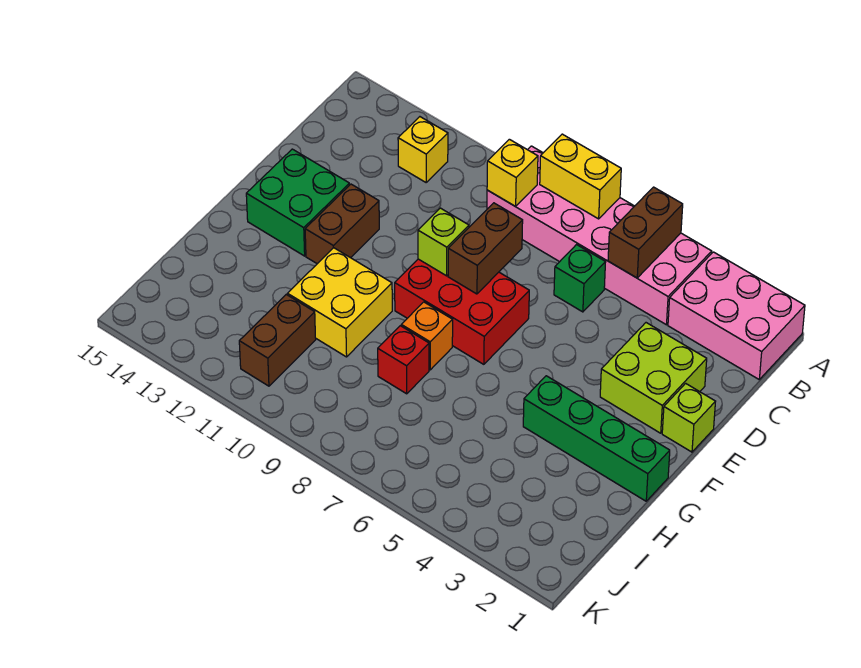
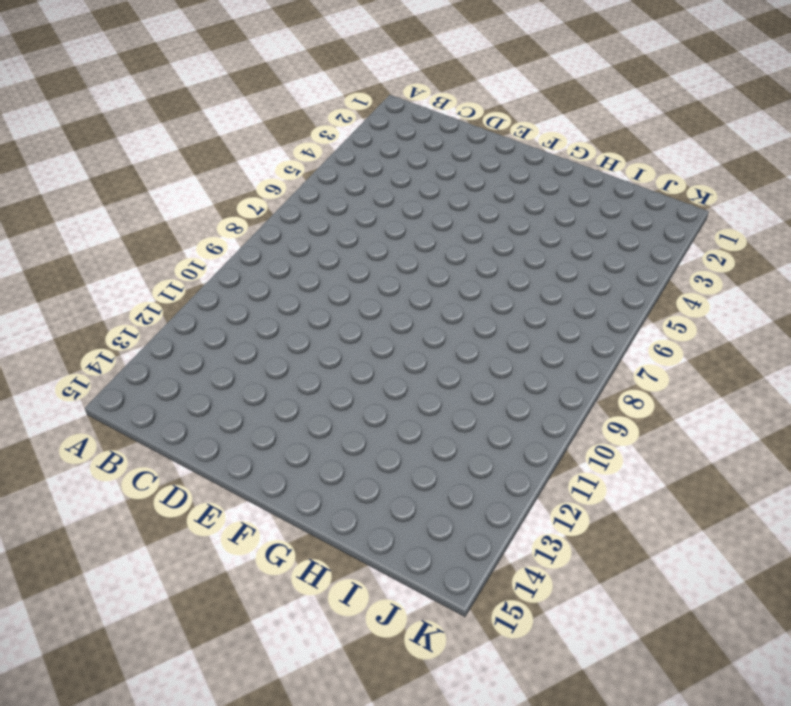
none -> pink 2x3 brick [668,252,805,379]
none -> pink 2x6 brick [487,146,712,325]
none -> yellow 1x1 brick [398,117,448,182]

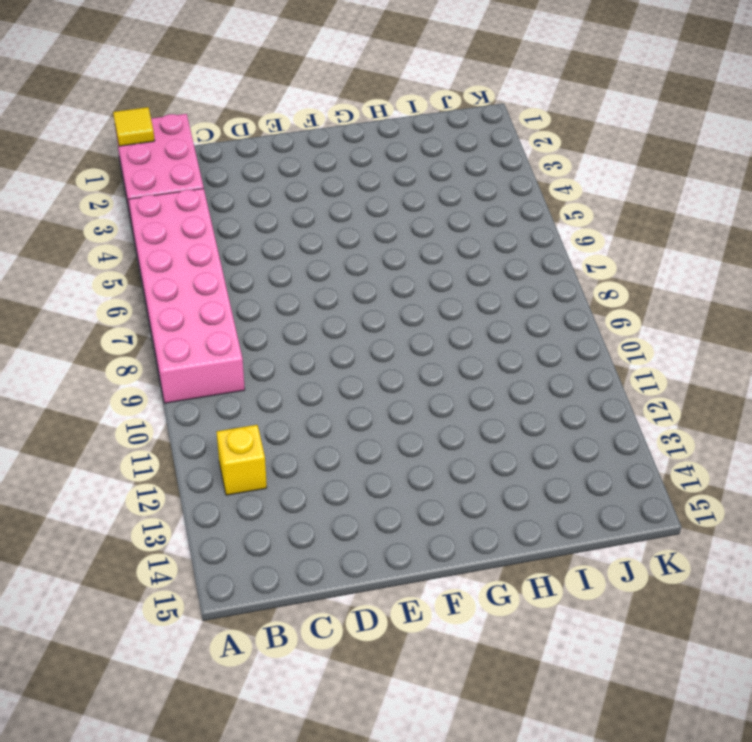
yellow 1x1 tile [113,107,155,146] -> none
none -> green 1x1 brick [554,245,606,312]
none -> lime 2x2 brick [600,323,707,433]
none -> lime 1x1 brick [662,383,716,452]

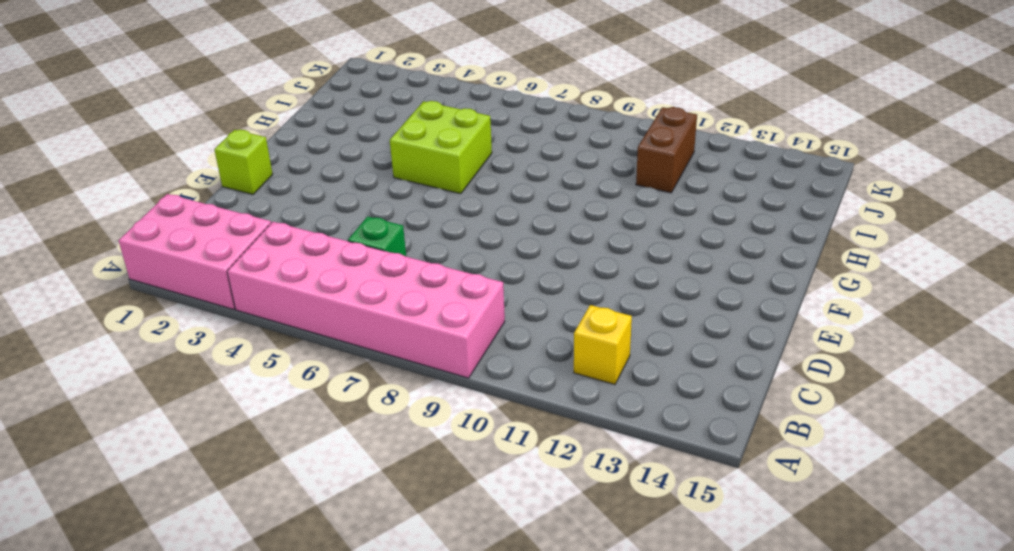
lime 2x2 brick [390,101,492,194] -> lime 2x2 brick moved to [600,323,707,433]
none -> red 2x3 brick [395,259,529,364]
none -> brown 1x2 brick [305,184,379,264]
none -> green 2x2 brick [246,149,349,256]

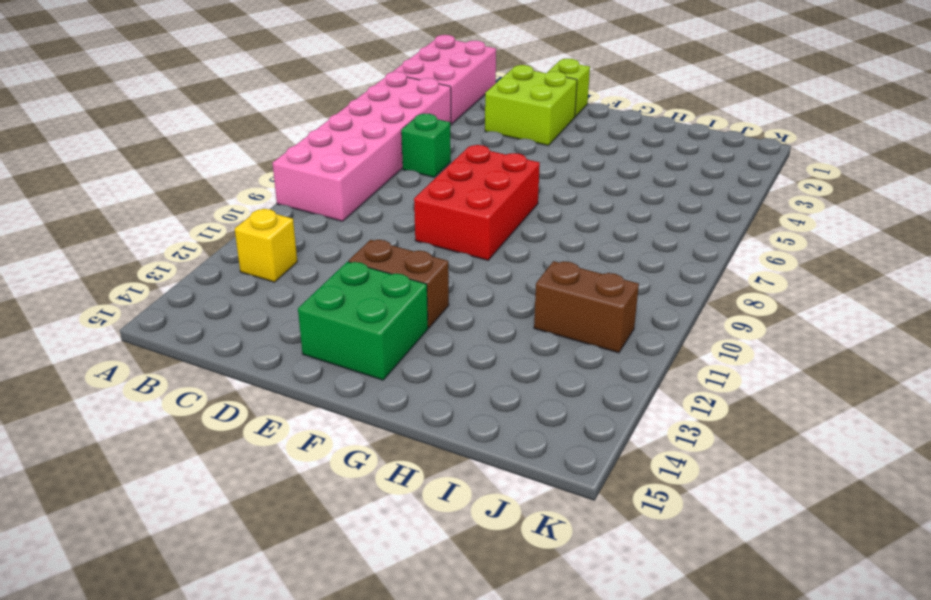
none -> green 1x4 brick [523,376,670,501]
none -> orange 1x1 brick [401,302,453,370]
none -> yellow 2x2 brick [287,248,392,357]

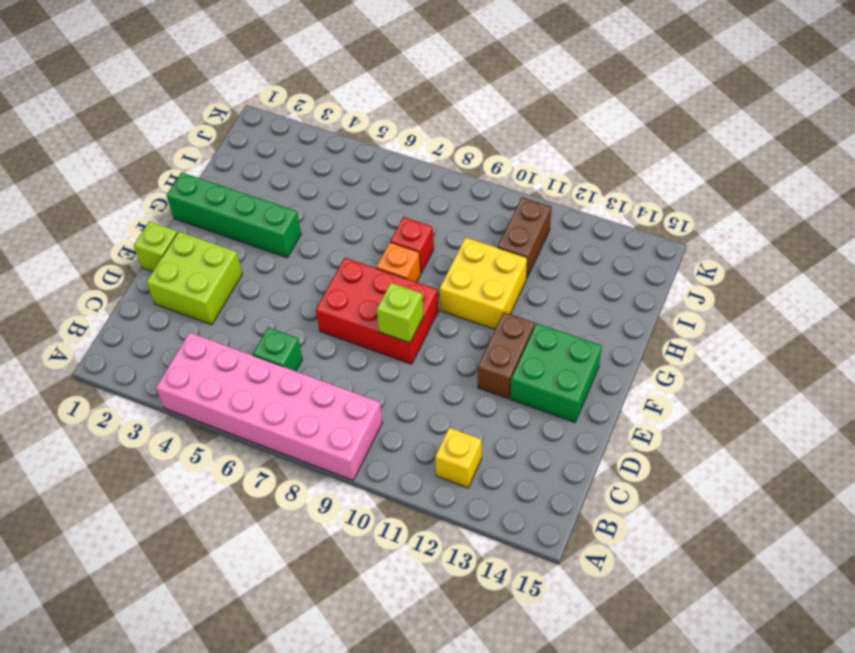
none -> pink 2x3 brick [668,252,805,379]
none -> brown 1x2 brick [608,187,683,278]
none -> yellow 1x2 brick [540,134,621,219]

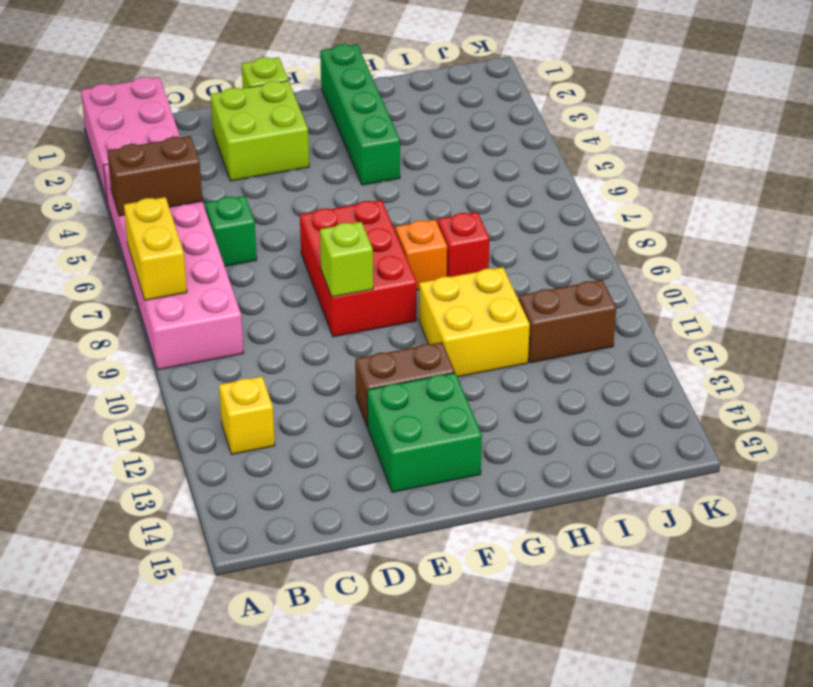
none -> yellow 1x1 brick [487,139,538,206]
none -> brown 1x2 brick [448,203,523,294]

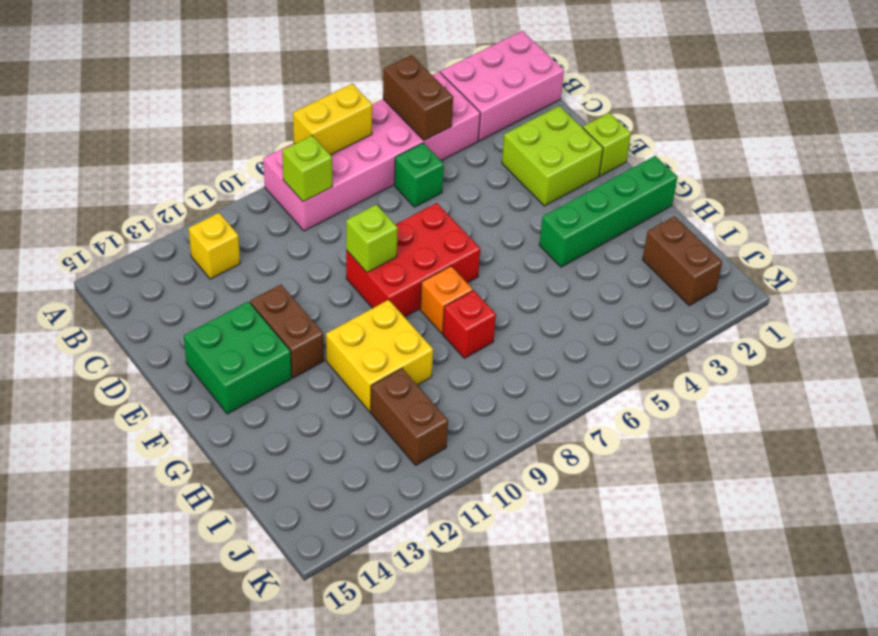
lime 1x1 brick [282,136,332,202] -> yellow 1x1 brick [487,139,538,206]
brown 1x2 brick [642,216,722,306] -> brown 1x2 brick moved to [448,203,523,294]

